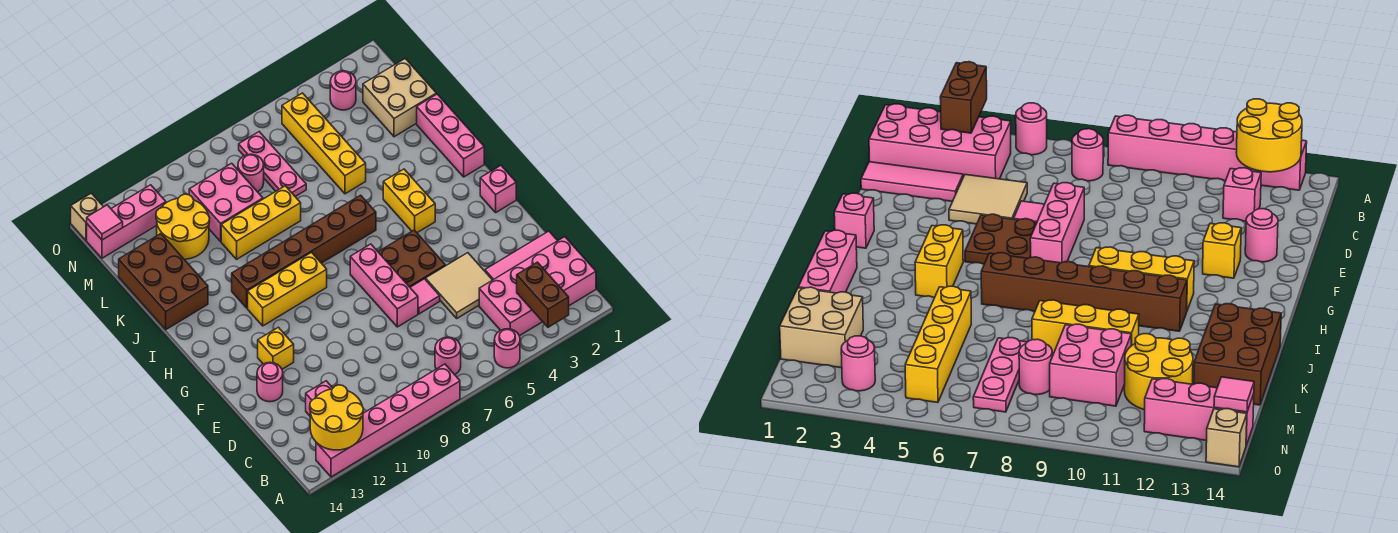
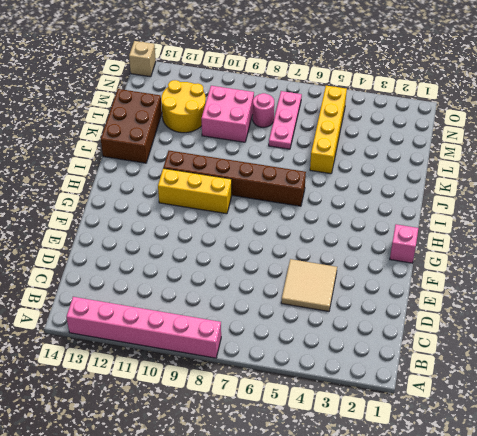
none -> pink 1x1 round brick [494,329,520,368]
none -> pink 2x4 brick [479,237,596,336]
none -> pink 1x1 round brick [435,337,461,375]
none -> pink 1x1 brick [306,381,333,416]

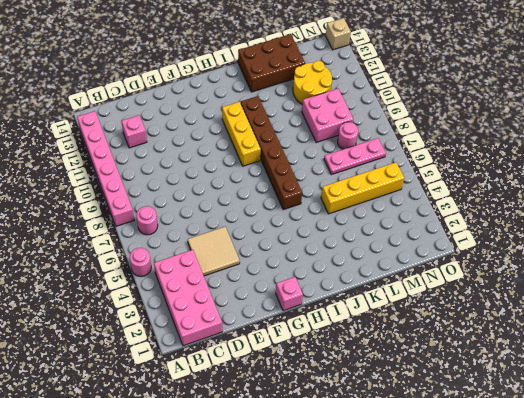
none -> pink 1x3 tile [485,231,557,280]
none -> pink 1x1 tile [410,279,440,314]
none -> pink 1x3 brick [350,244,418,327]
none -> pink 1x1 round brick [257,362,283,402]

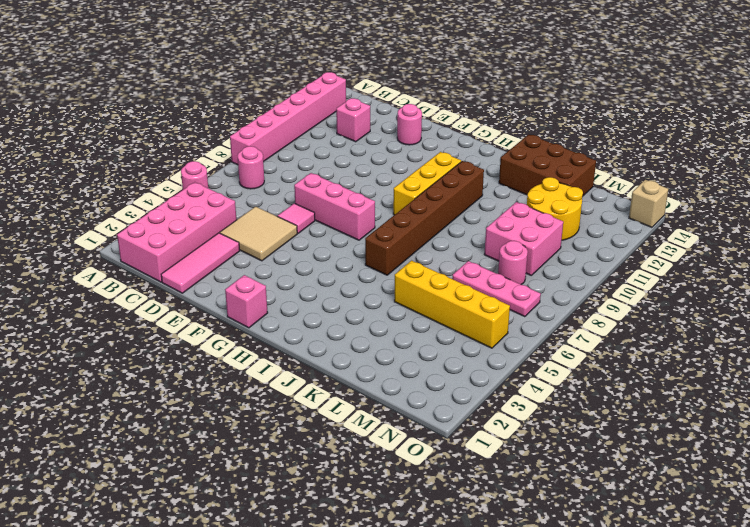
none -> brown 2x2 plate [378,230,445,287]
none -> yellow 1x1 brick [258,327,294,369]
none -> yellow 1x2 brick [383,169,435,233]
none -> pink 1x3 brick [417,94,484,177]

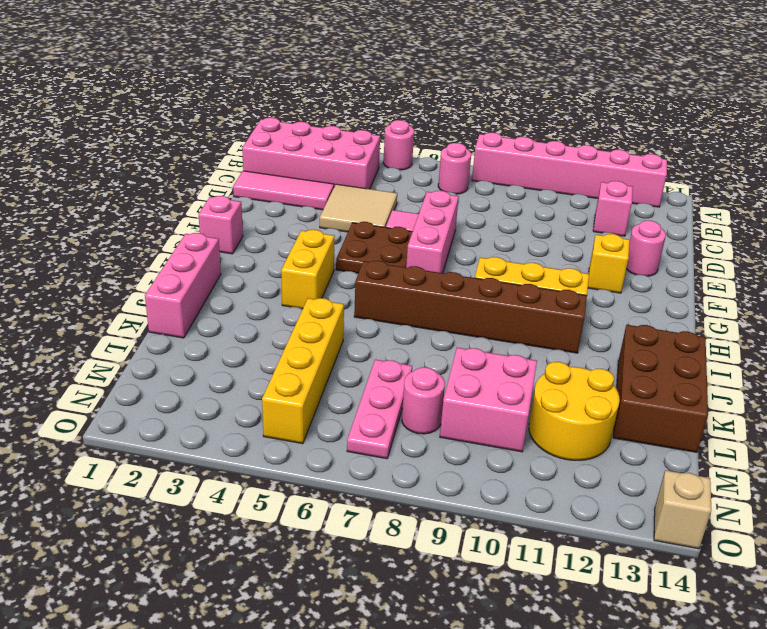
none -> yellow 1x3 brick [221,186,301,259]
none -> tan 2x2 brick [363,59,436,137]
none -> pink 1x1 round brick [330,71,356,110]
none -> pink 1x3 brick [87,185,166,258]

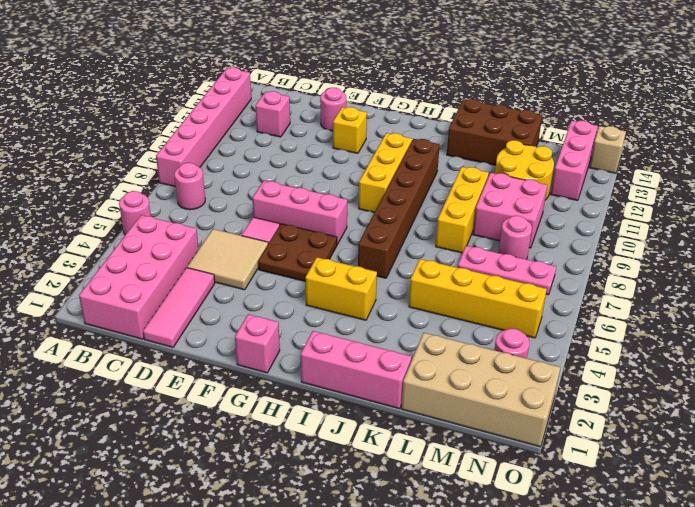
tan 2x4 brick [402,333,560,447] -> tan 2x2 brick [363,59,436,137]
none -> brown 1x2 brick [517,262,569,327]
none -> yellow 2x2 round brick [310,385,364,450]
none -> pink 1x1 tile [87,205,123,240]

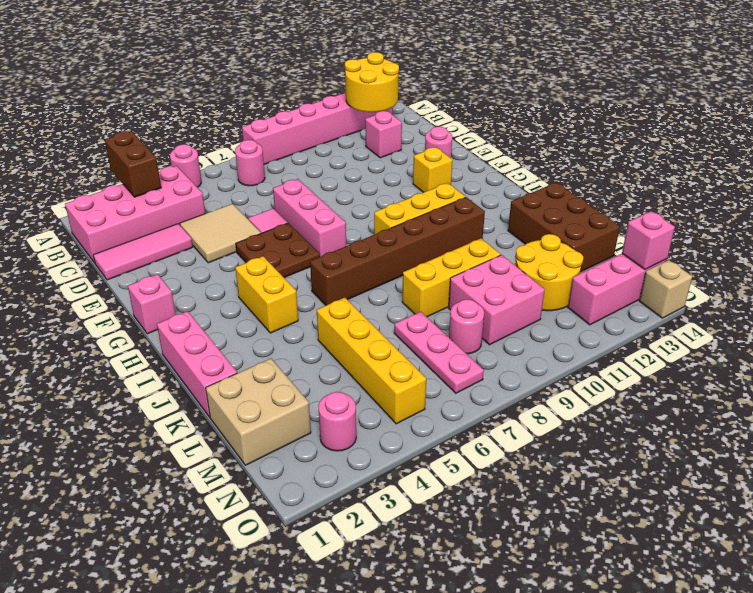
pink 1x1 brick [622,211,675,269] -> pink 1x1 tile [87,205,123,240]

